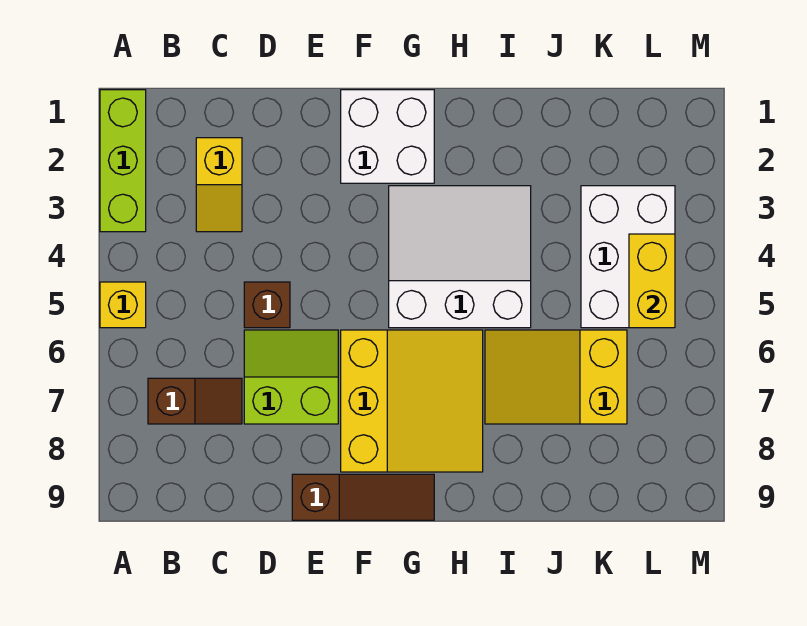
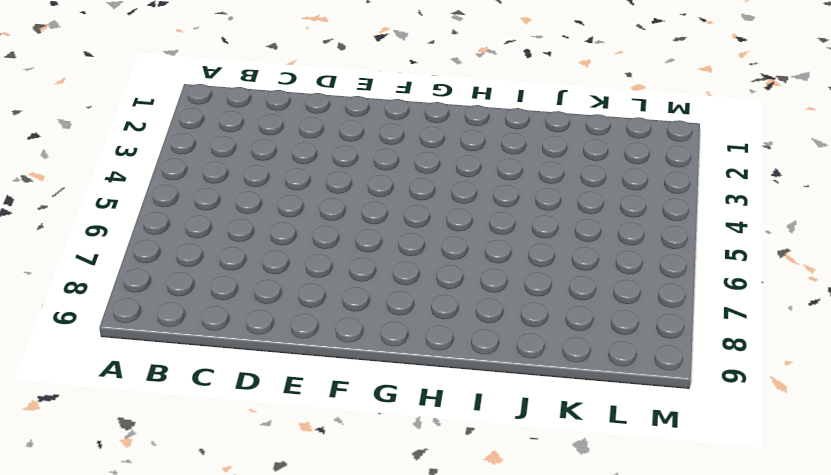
none -> lime 1x3 brick [100,90,146,232]
none -> yellow 1x1 brick [100,282,146,328]
none -> brown 1x2 slope [148,378,242,424]

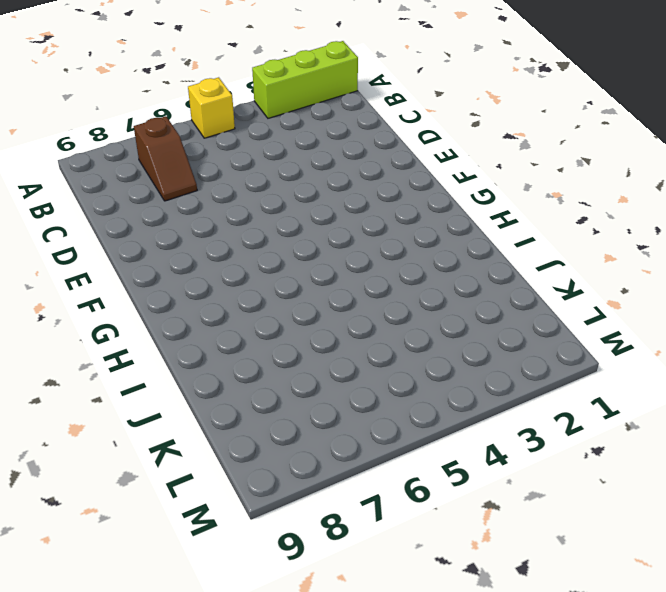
none -> yellow 1x2 slope [196,138,242,232]
none -> brown 1x1 brick [244,282,290,328]
none -> lime 2x2 slope [244,330,338,424]

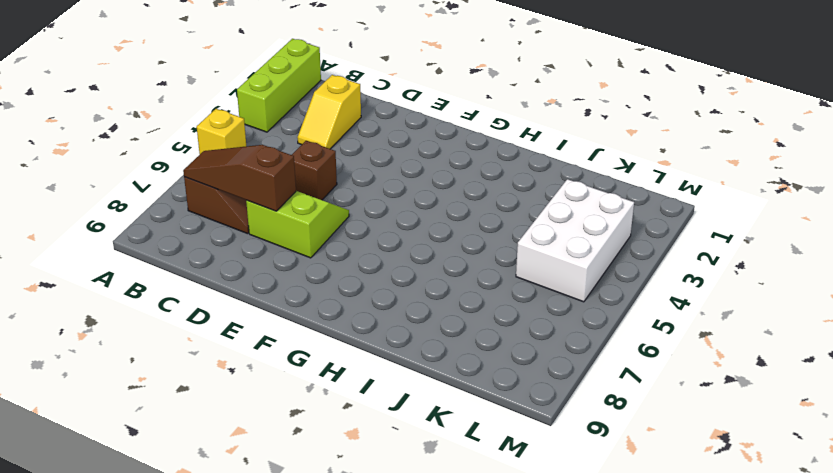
brown 1x3 slope [183,145,296,211] -> brown 1x3 slope turned to [292,474,434,520]
none -> white 2x2 brick [341,90,434,183]
none -> yellow 3x3 slope [341,330,483,472]
none -> white 3x3 slope [389,186,531,328]

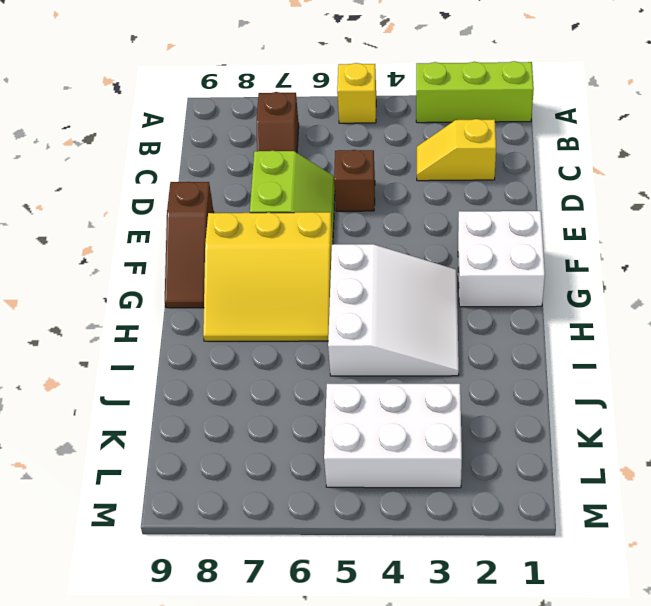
none -> yellow 2x3 slope [485,330,627,424]
none -> yellow 1x2 brick [629,234,675,328]

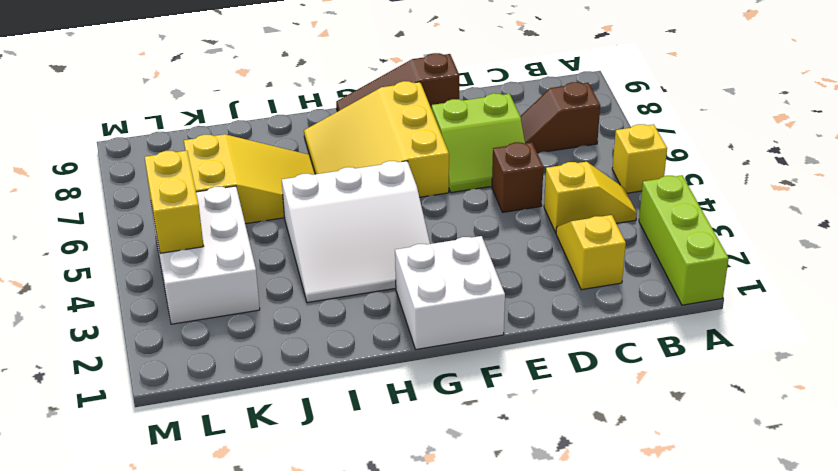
yellow 1x2 slope [544,162,637,233] -> none

